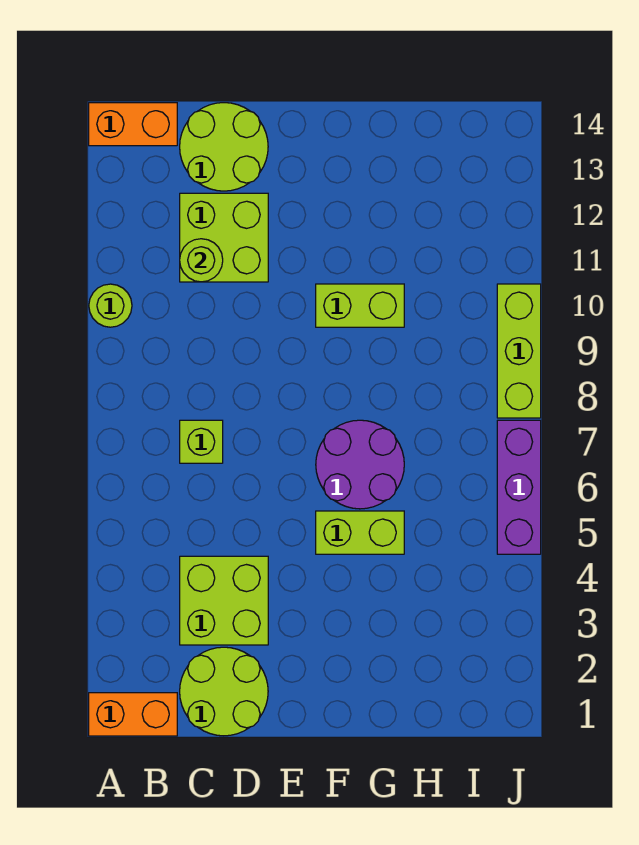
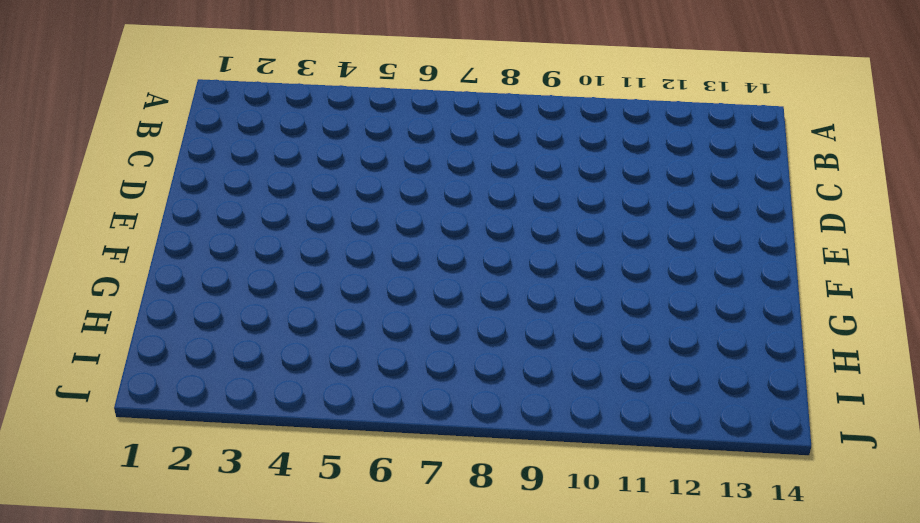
none -> orange 1x2 brick [89,693,177,736]
none -> lime 1x1 round brick [89,284,132,327]
none -> orange 1x2 brick [89,103,177,146]

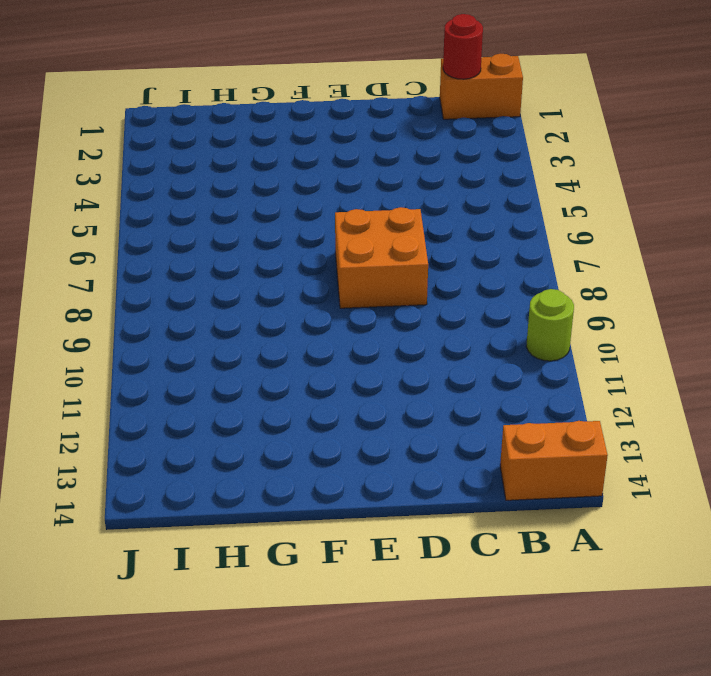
red 1x1 round brick [443,14,483,79] -> none
orange 2x2 brick [335,207,428,308] -> none
none -> lime 2x2 round brick [180,647,268,736]
none -> lime 2x2 brick [180,556,268,645]
none -> lime 1x1 brick [180,420,223,463]

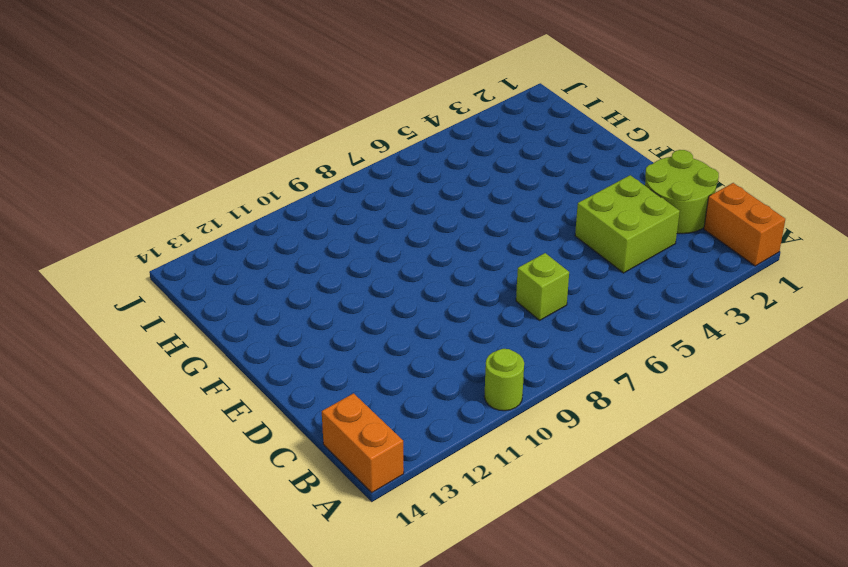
none -> lime 2x2 brick [180,193,268,282]
none -> lime 2x2 round brick [180,103,268,191]
none -> lime 1x2 brick [316,511,404,554]

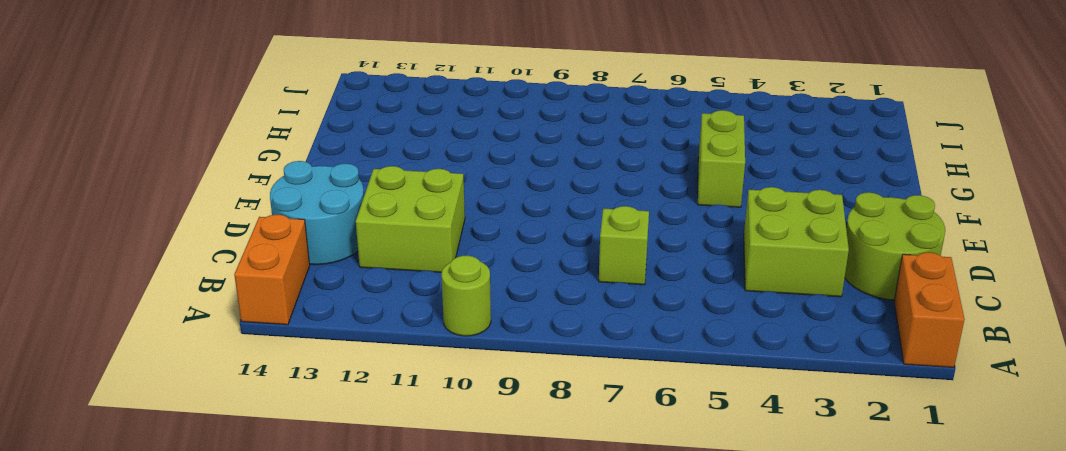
cyan 2x2 round brick [270,161,364,265] -> lime 2x2 round brick [180,103,268,191]
none -> purple 2x2 round brick [316,420,404,509]
none -> lime 1x2 brick [316,284,404,327]
none -> purple 1x3 brick [497,420,541,554]

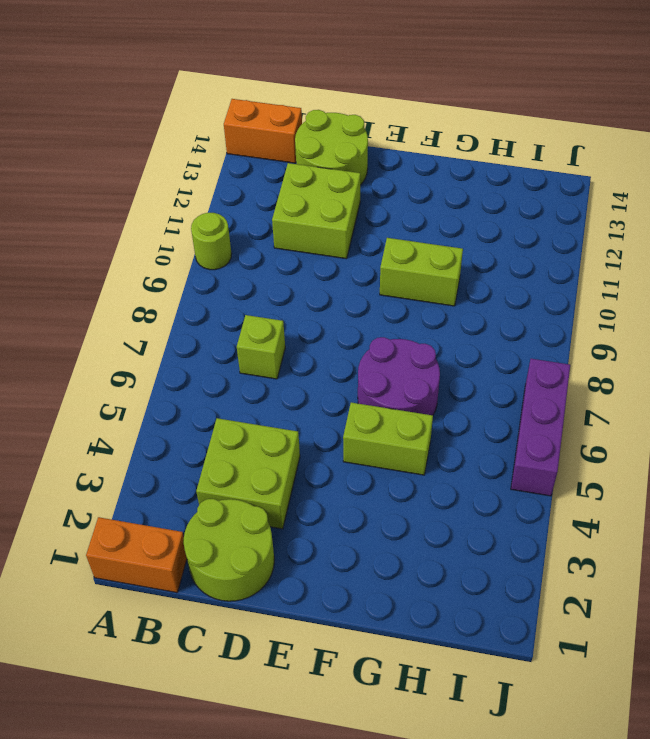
none -> lime 1x3 brick [497,284,541,418]
none -> lime 1x1 round brick [180,239,223,282]

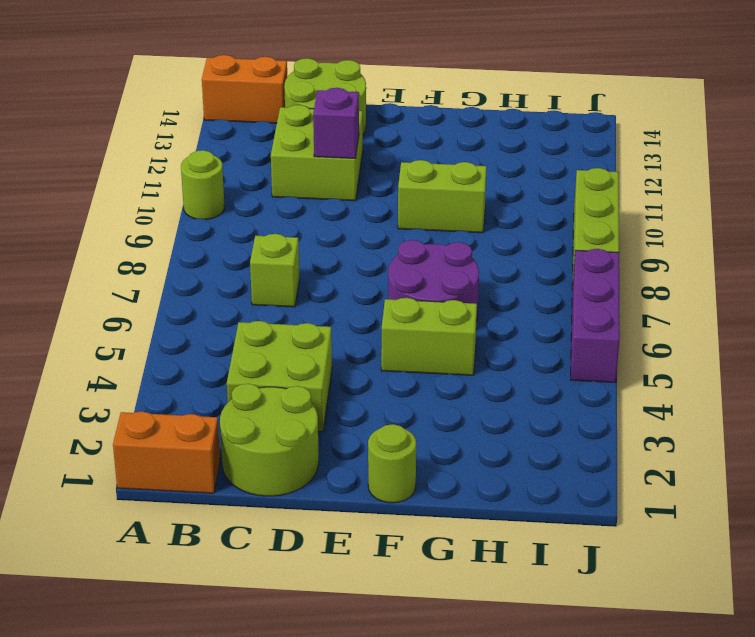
purple 1x1 brick [313,88,359,159] -> none
lime 1x1 round brick [368,424,416,503] -> lime 1x1 round brick moved to [180,239,223,282]

